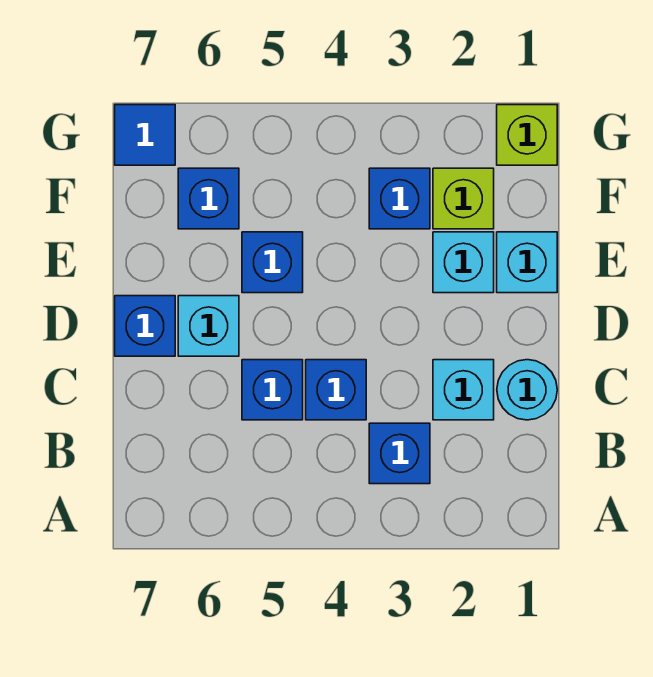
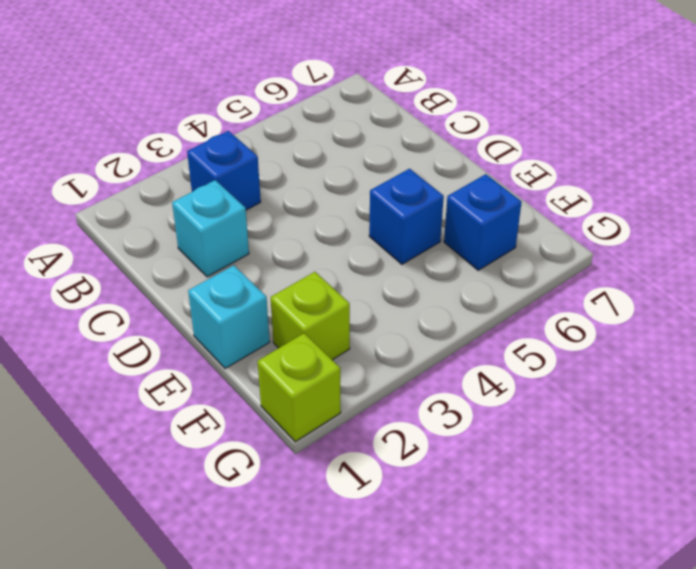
none -> cyan 1x1 round brick [497,360,557,420]
none -> blue 1x1 brick [306,360,366,420]
none -> blue 1x1 brick [242,360,303,420]

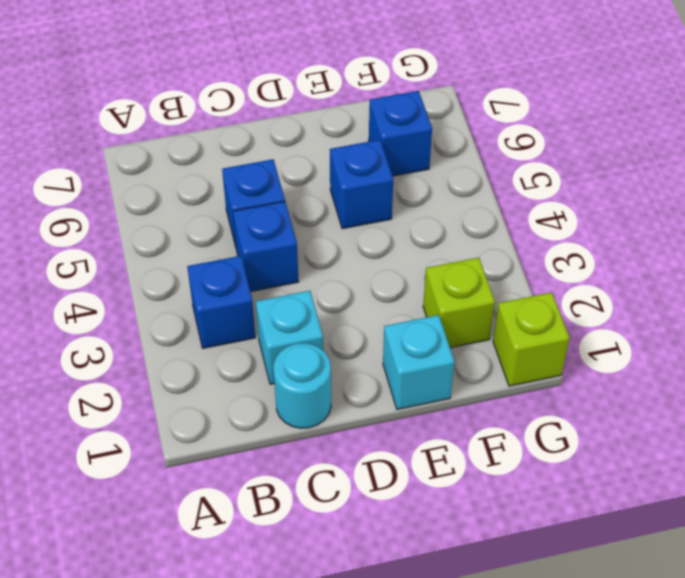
none -> cyan 1x1 brick [178,296,239,356]
none -> blue 1x1 brick [115,296,175,356]
none -> cyan 1x1 brick [433,232,494,293]

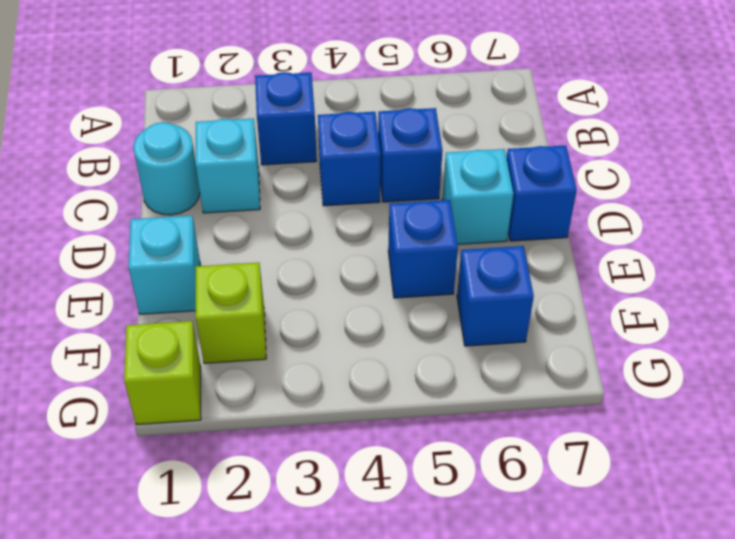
none -> cyan 1x1 brick [433,232,494,293]
none -> blue 1x1 brick [369,168,430,229]
none -> blue 1x1 tile [115,105,175,165]

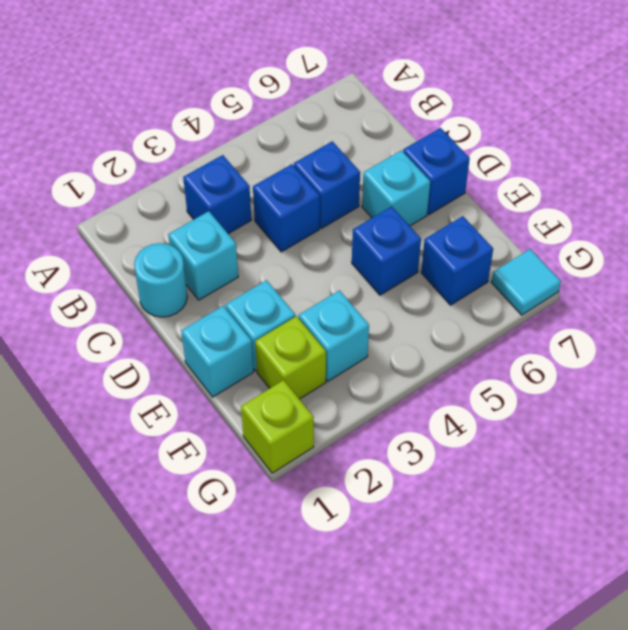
cyan 1x1 brick [299,290,369,381] -> blue 1x1 brick [369,168,430,229]
cyan 1x1 tile [491,249,561,315] -> blue 1x1 tile [115,105,175,165]

